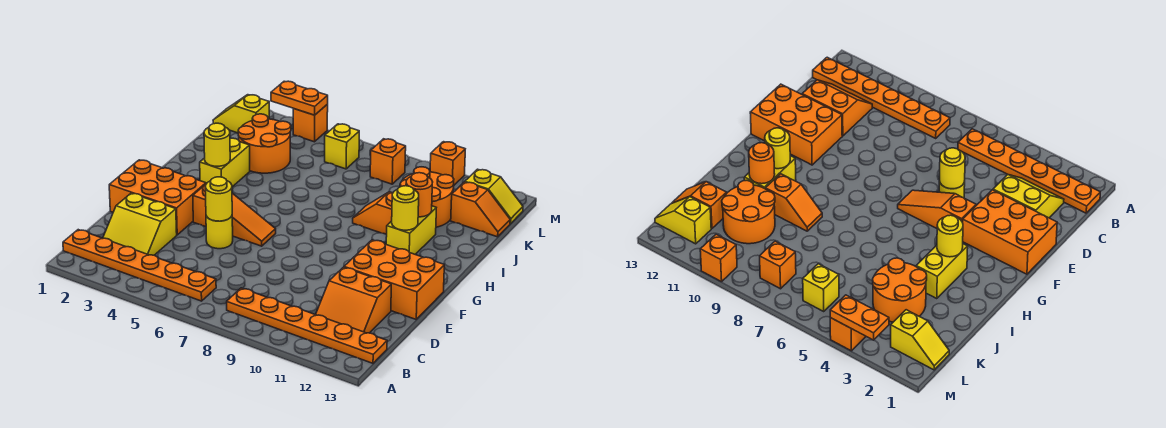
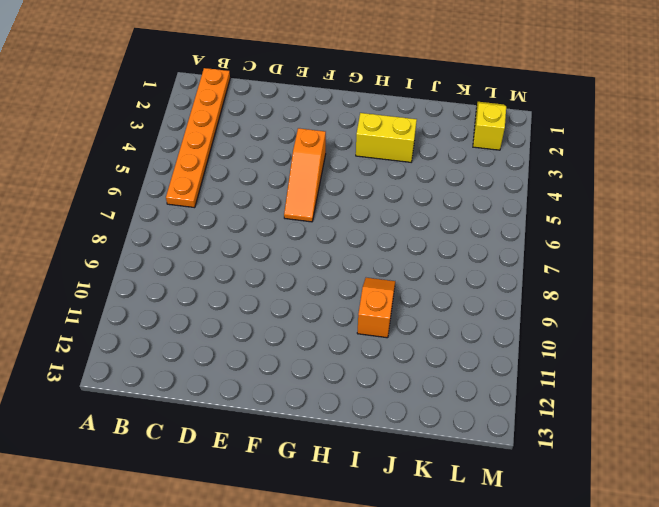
none -> orange 1x6 plate [227,288,387,363]
none -> yellow 2x2 slope [103,193,177,255]
none -> orange 2x2 slope [316,267,391,333]

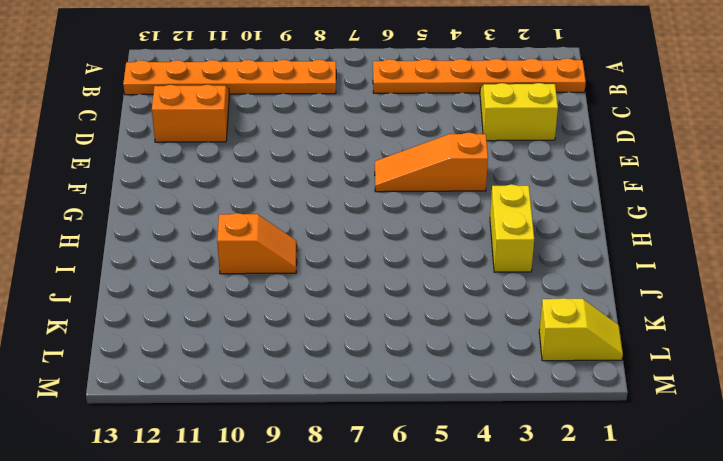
none -> orange 2x3 brick [109,160,206,235]
none -> yellow 1x1 round brick [206,216,233,249]
none -> orange 2x3 brick [344,240,444,319]

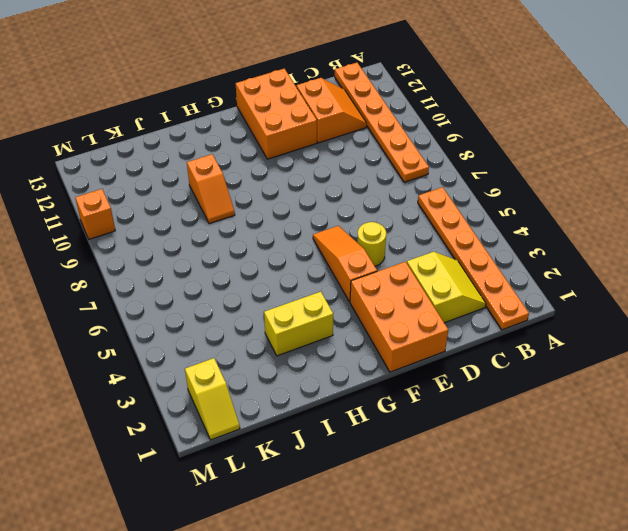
none -> yellow 1x2 brick [386,206,436,254]
none -> orange 2x2 round brick [238,114,291,173]
none -> orange 2x2 round brick [400,167,454,227]

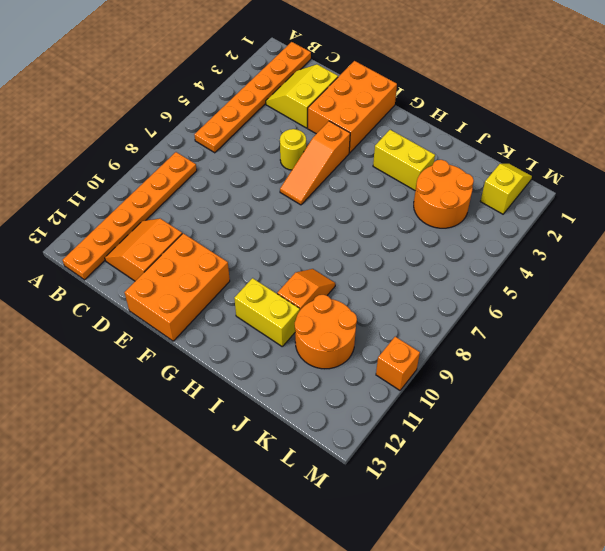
none -> orange 1x2 slope [451,182,510,237]
none -> yellow 1x1 brick [325,124,359,169]
none -> orange 1x1 brick [370,139,406,184]

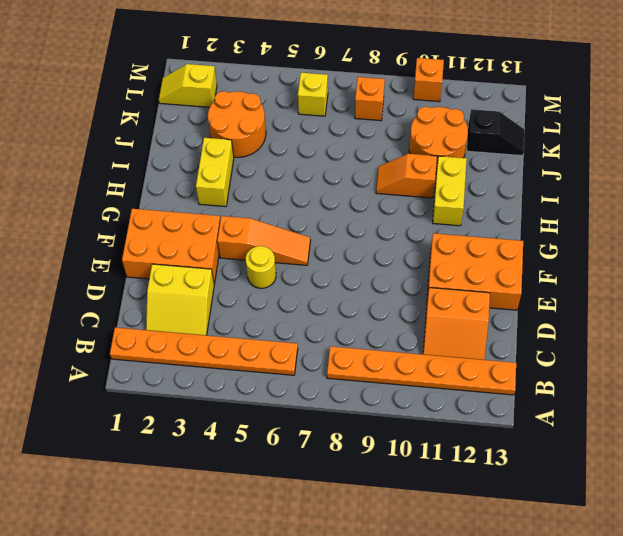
black 1x2 slope [467,109,525,156] -> orange 1x2 slope [451,182,510,237]
none -> yellow 1x2 slope [465,169,523,224]
none -> orange 1x1 brick [293,105,328,142]
none -> yellow 1x1 round brick [205,177,232,221]

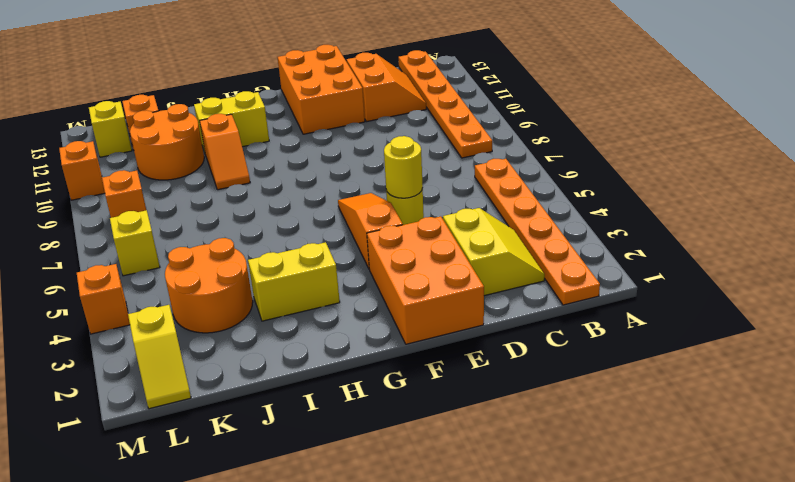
none -> yellow 1x1 round brick [204,123,230,166]
none -> yellow 1x1 round brick [392,186,419,230]
none -> orange 1x1 round brick [406,173,432,217]

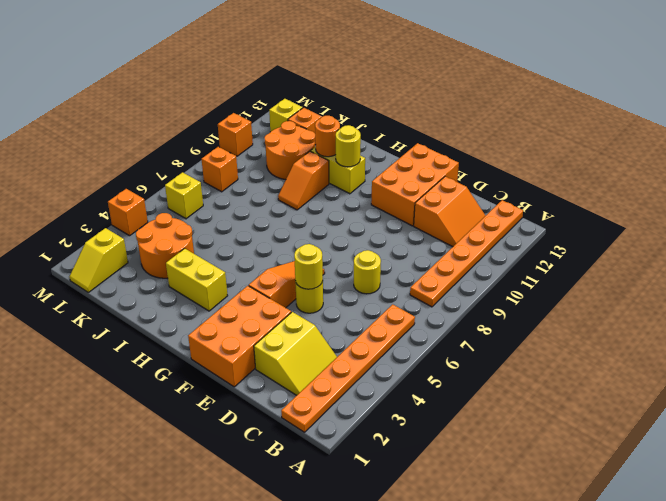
yellow 1x1 round brick [354,250,381,294] -> yellow 1x1 round brick moved to [204,123,230,166]
none -> orange 1x2 plate [271,81,328,115]

